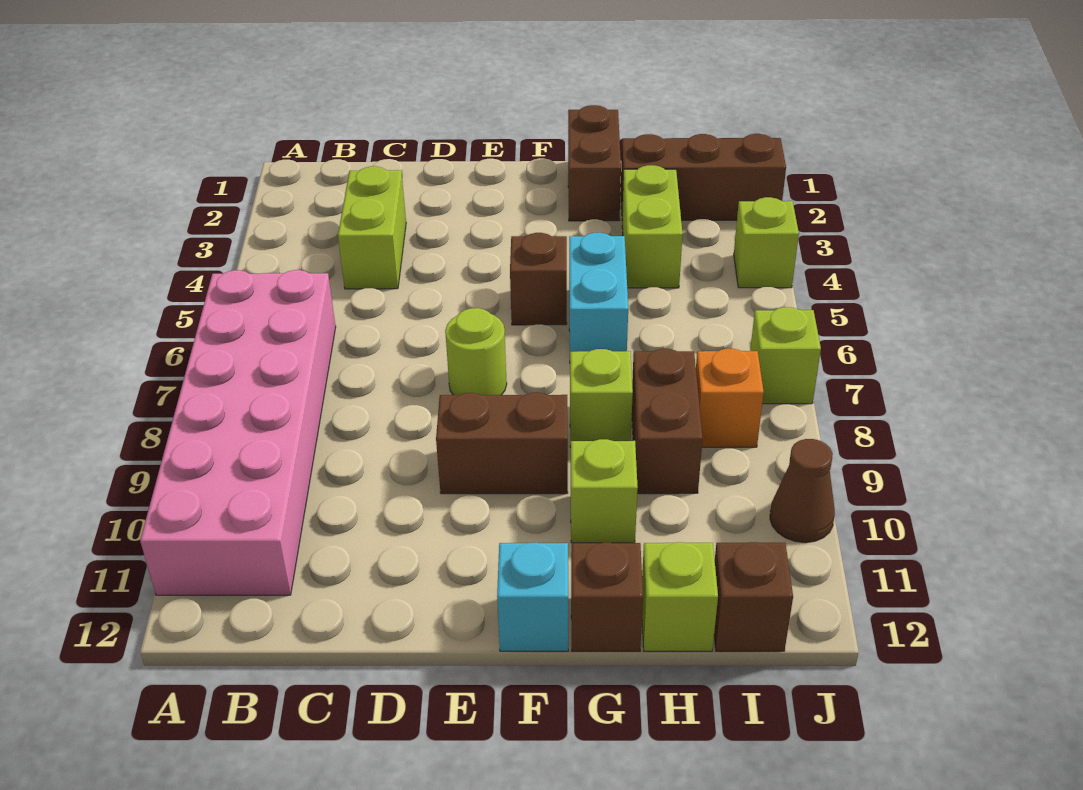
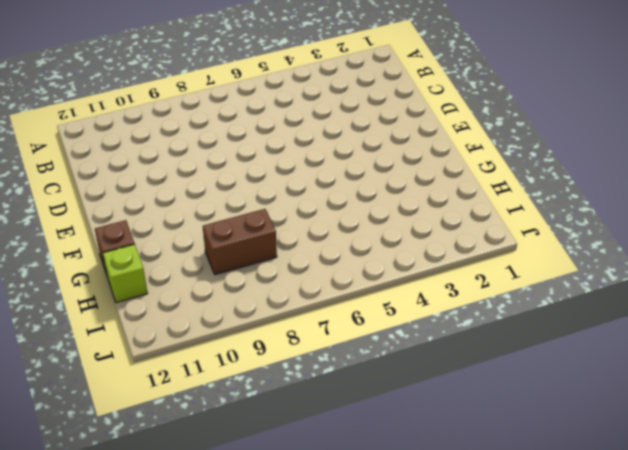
none -> pink 2x6 brick [140,270,336,595]
none -> lime 1x2 brick [338,166,406,289]
none -> lime 1x1 round brick [445,308,507,395]

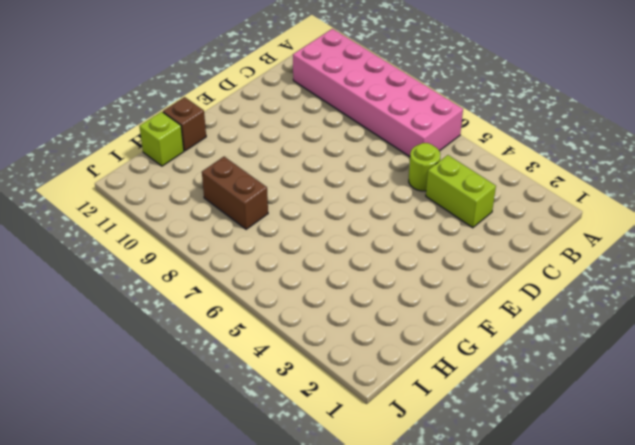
lime 1x1 round brick [409,143,440,191] -> lime 1x1 round brick moved to [445,308,507,395]
none -> brown 1x2 brick [436,393,568,494]
none -> brown 1x1 brick [510,233,567,325]
none -> cyan 1x1 brick [497,543,568,651]

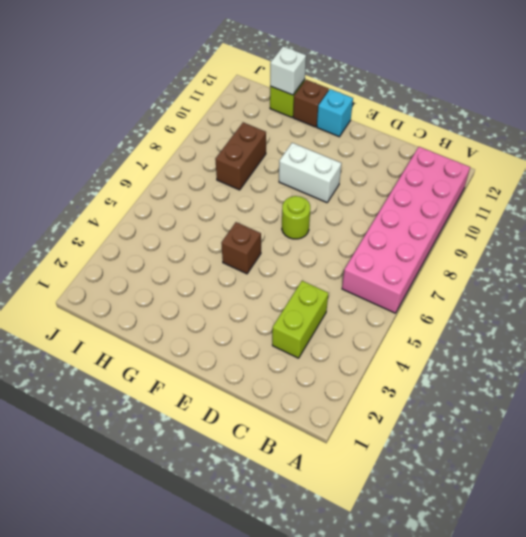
white 1x2 brick [279,143,342,203] -> brown 1x2 brick [436,393,568,494]
white 1x1 brick [270,46,306,95] -> none
none -> brown 1x2 brick [568,105,621,221]
none -> cyan 1x2 brick [569,233,628,352]
none -> lime 1x1 brick [570,349,633,447]

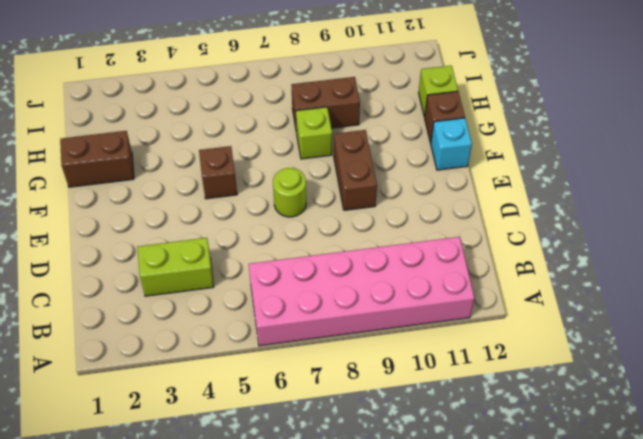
none -> cyan 1x2 brick [569,233,628,352]
none -> lime 1x1 brick [571,439,638,543]
none -> brown 1x3 brick [621,134,786,221]

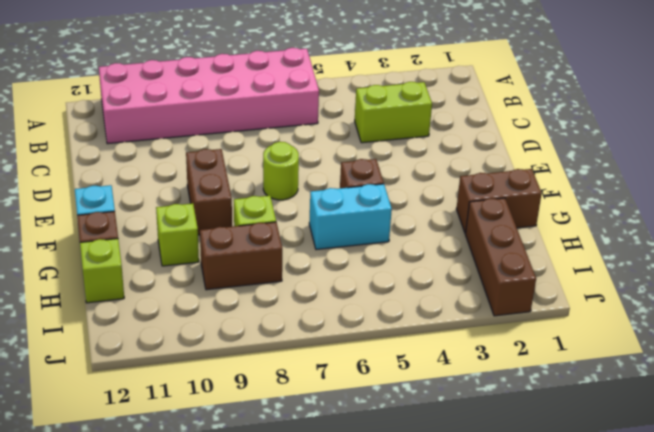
none -> lime 1x2 brick [622,165,683,288]
none -> orange 1x1 brick [696,349,764,447]
none -> brown 1x1 brick [714,542,793,651]

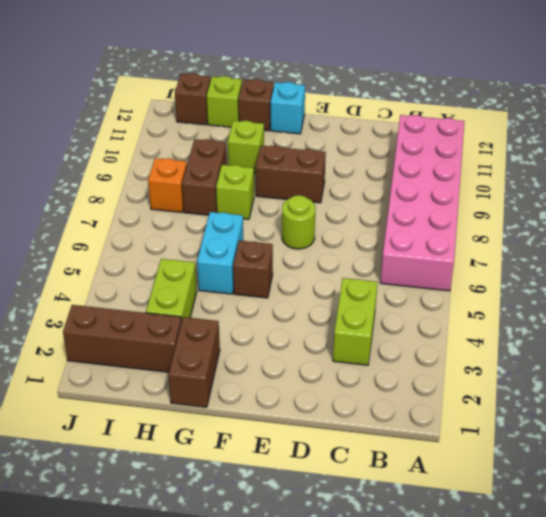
none -> lime 1x1 brick [734,197,799,288]
none -> lime 1x1 brick [750,307,821,404]
none -> brown 1x1 cone [770,439,835,543]

